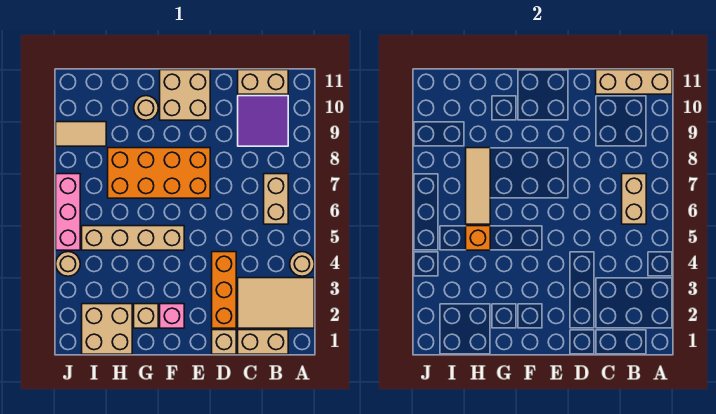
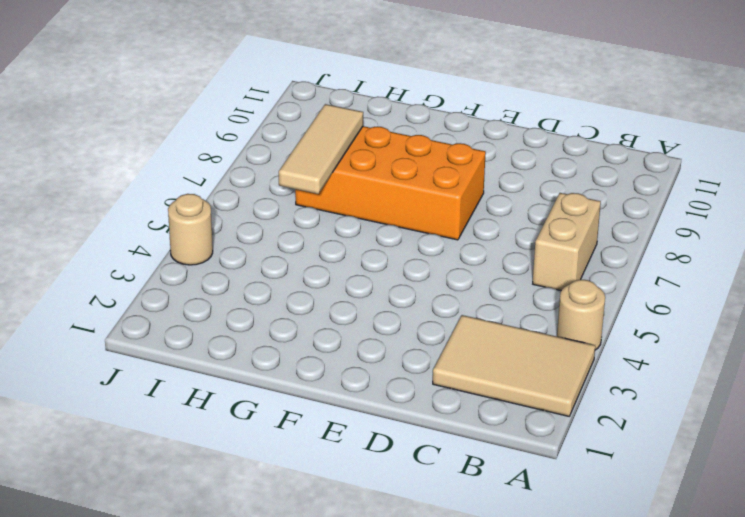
none -> tan 1x2 brick [238,330,288,354]
none -> purple 2x2 tile [238,96,288,146]
none -> tan 1x2 brick [238,70,288,94]

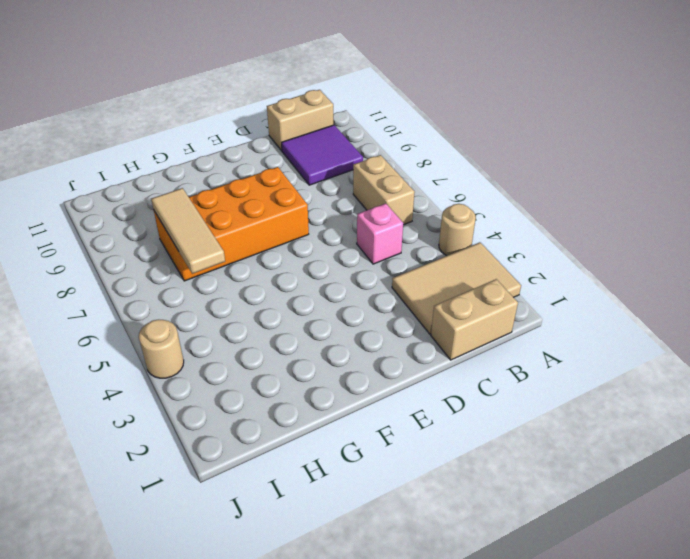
pink 1x1 brick [357,203,403,264] -> pink 1x1 brick moved to [160,304,184,328]
none -> tan 1x1 brick [212,330,236,354]
none -> orange 1x3 brick [212,252,236,328]
none -> tan 2x2 brick [160,70,210,120]

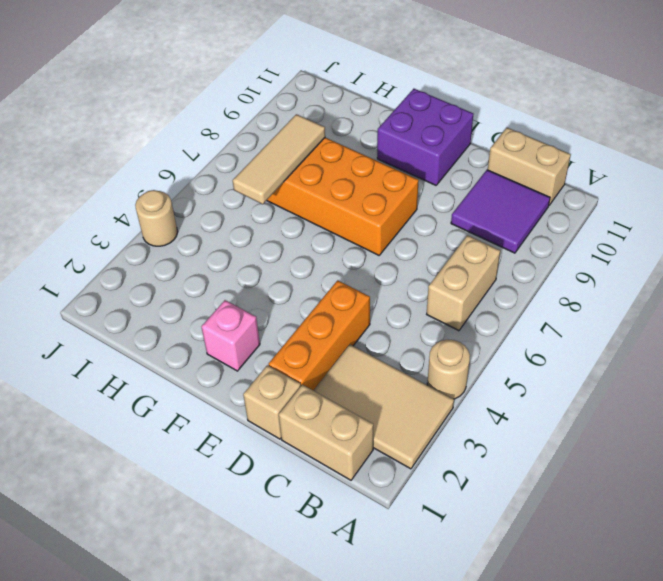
purple 2x2 brick [377,89,473,185] -> tan 2x2 brick [160,70,210,120]
none -> tan 1x4 brick [82,226,184,250]
none -> tan 1x1 brick [134,304,158,328]
none -> tan 1x1 round brick [134,96,158,120]

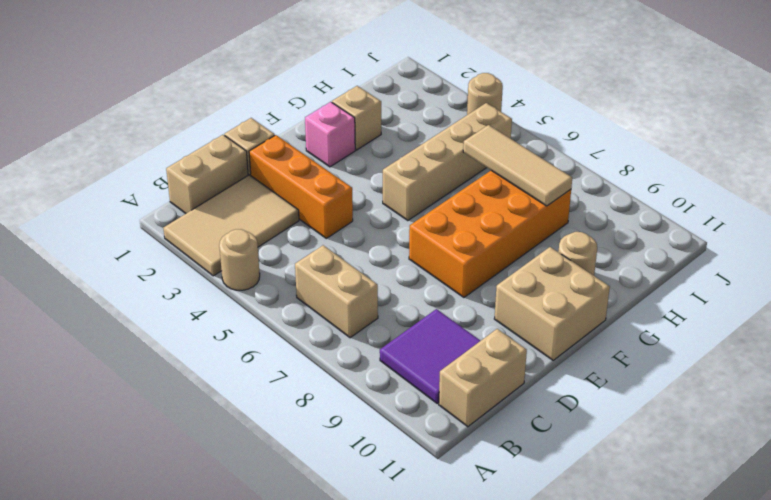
none -> tan 2x2 brick [82,304,132,354]
none -> tan 1x2 tile [56,122,106,146]
none -> pink 1x3 brick [56,174,80,250]

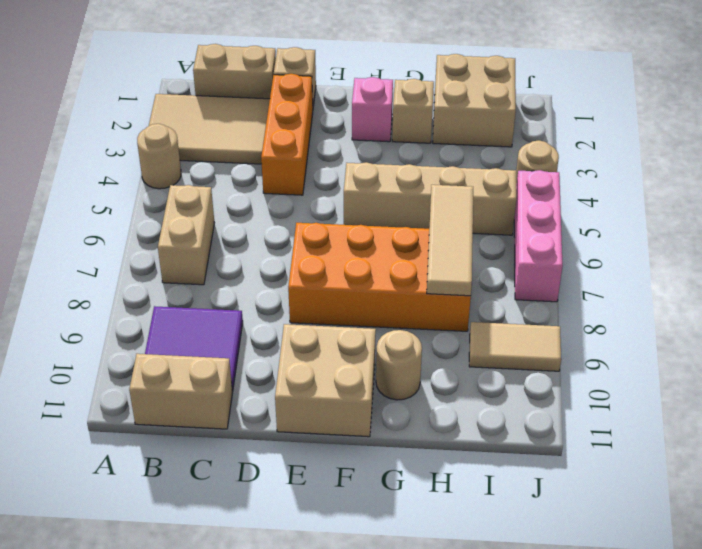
none -> tan 1x3 brick [596,70,672,94]
none -> tan 1x2 brick [622,174,646,224]
none -> orange 1x1 brick [466,226,490,250]

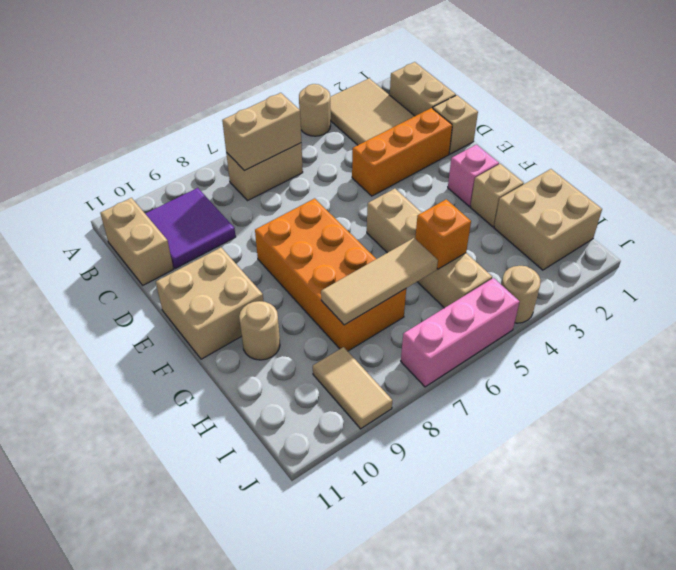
none -> tan 1x3 brick [596,70,672,94]

